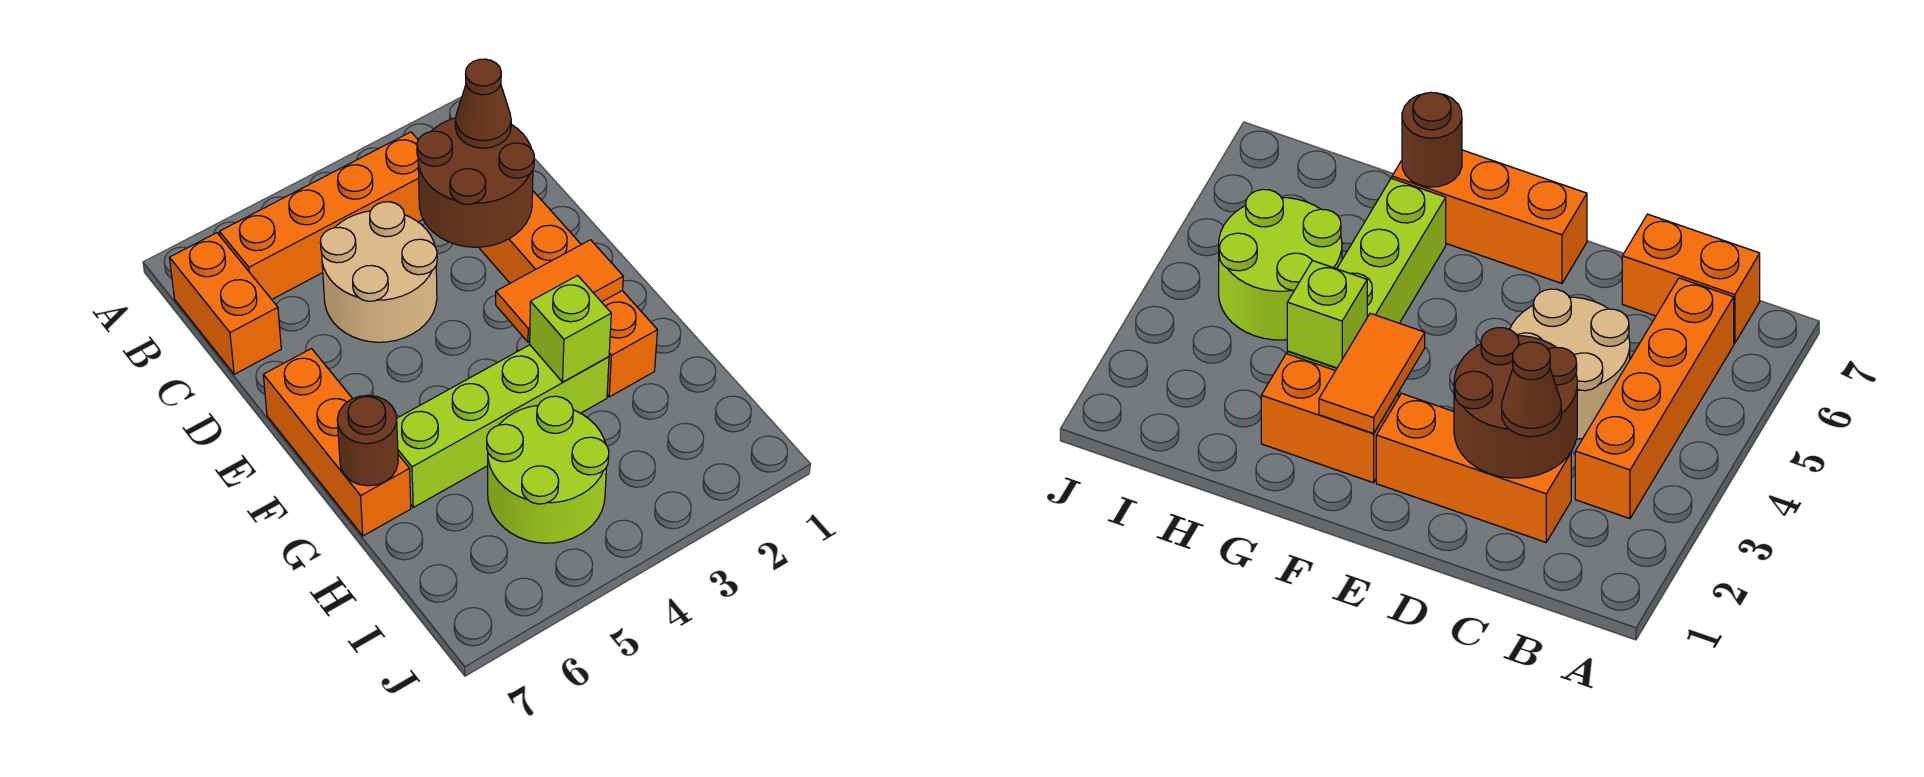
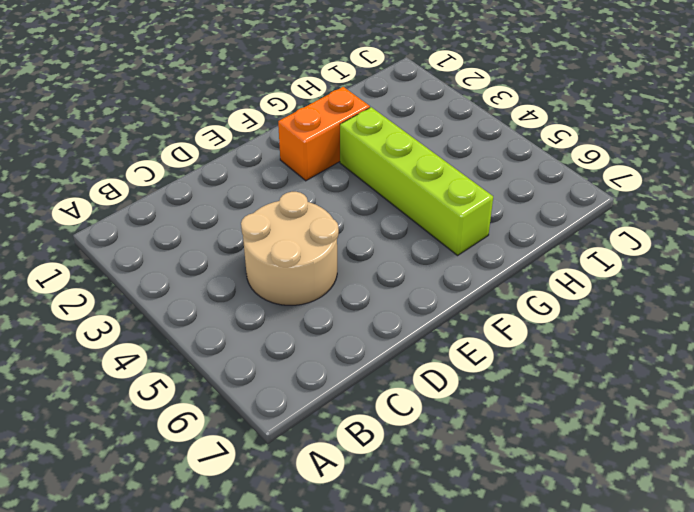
none -> orange 1x4 brick [219,132,423,299]
none -> orange 1x2 brick [170,233,281,374]
none -> orange 1x3 brick [479,191,581,283]

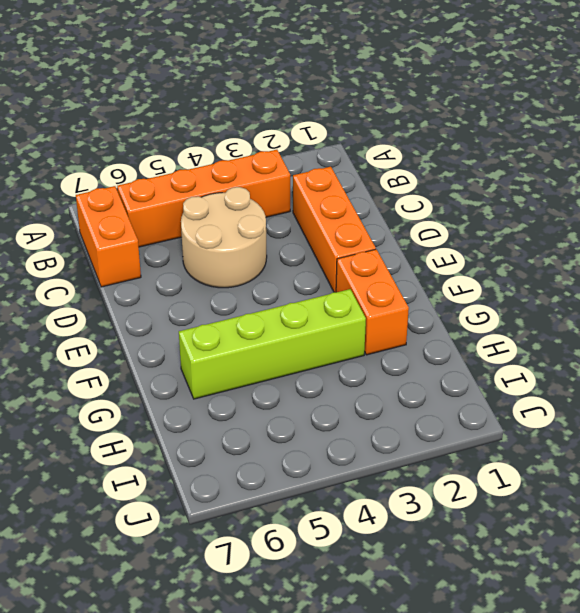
none -> orange 1x3 brick [263,349,411,536]
none -> lime 2x2 round brick [487,396,609,543]
none -> brown 2x2 round brick [417,118,534,247]

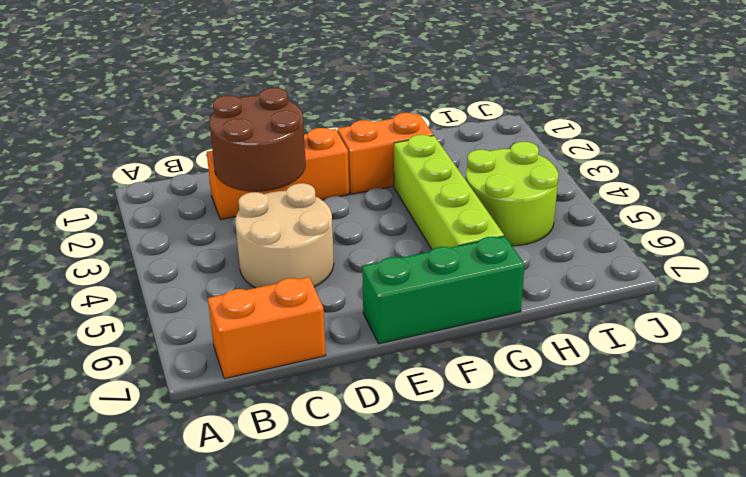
green 1x3 brick [362,236,525,344] -> orange 1x3 brick [263,349,411,536]
none -> orange 1x4 brick [219,132,423,299]
none -> orange 1x2 tile [496,240,623,342]
none -> lime 1x1 brick [530,275,611,382]

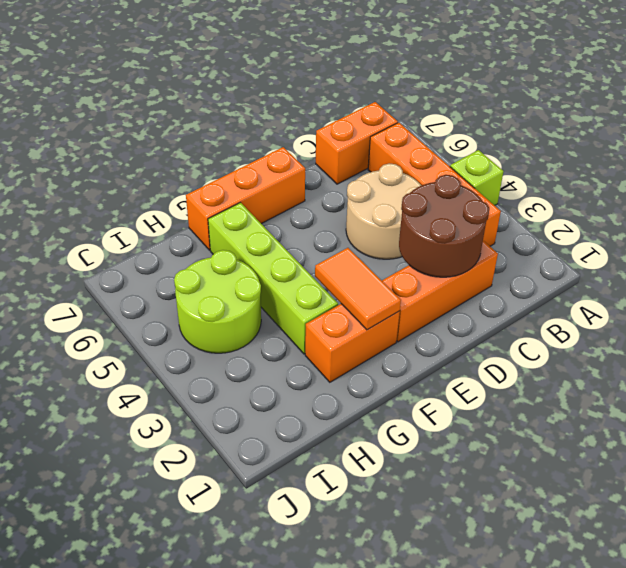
lime 1x1 brick [450,150,504,205] -> lime 1x1 brick moved to [530,275,611,382]
none -> brown 1x1 round brick [337,395,398,486]
none -> brown 1x1 cone [455,59,511,148]

